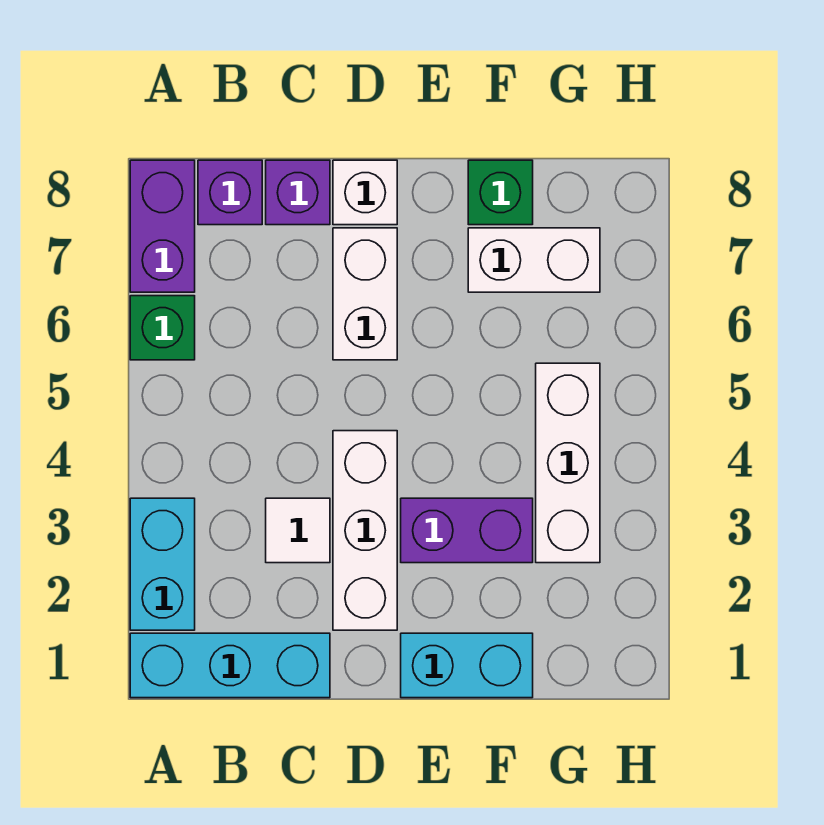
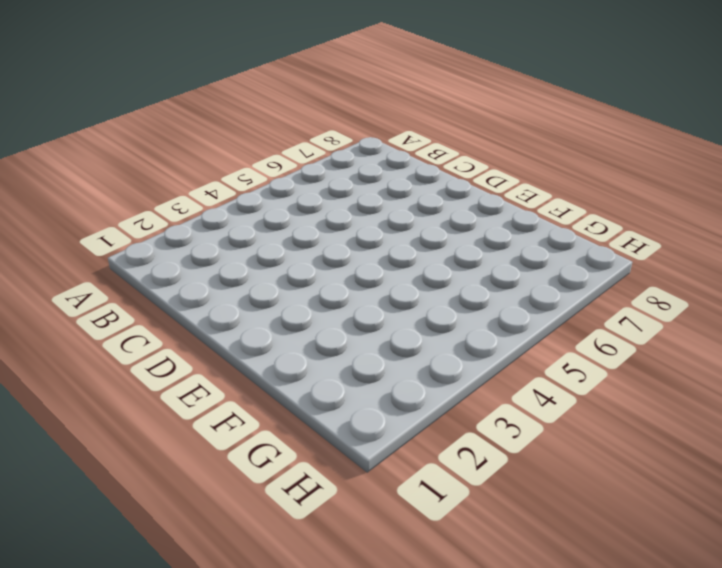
none -> cyan 1x3 brick [130,633,330,698]
none -> cyan 1x2 brick [130,498,195,630]
none -> green 1x1 brick [130,296,195,360]

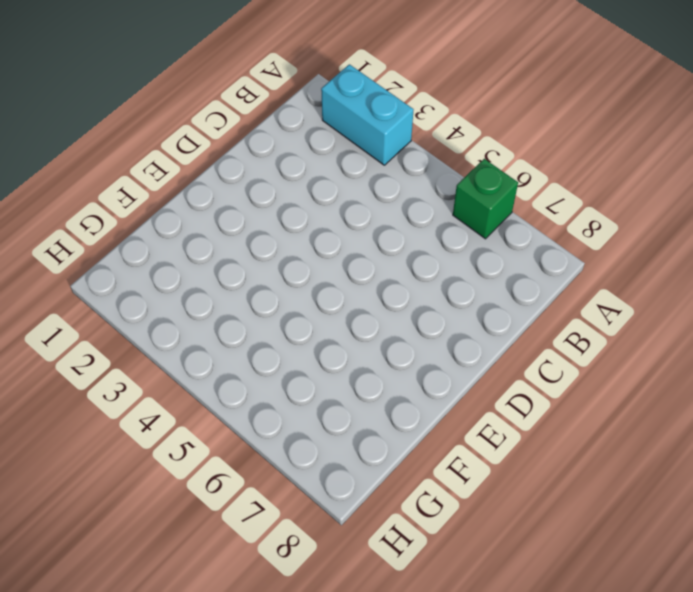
none -> cyan 1x3 brick [130,633,330,698]
none -> purple 1x2 brick [130,160,195,292]
none -> purple 1x1 brick [198,160,262,225]

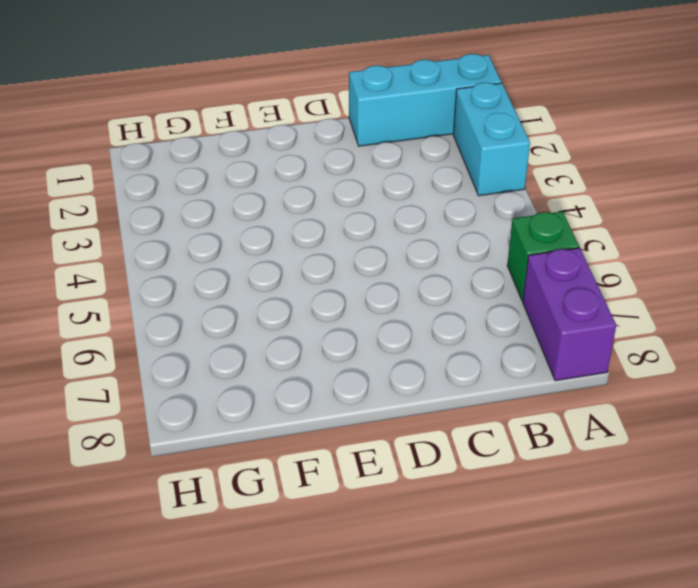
none -> purple 1x1 brick [198,160,262,225]
none -> white 1x1 tile [266,498,330,563]
none -> purple 1x1 brick [266,160,330,225]

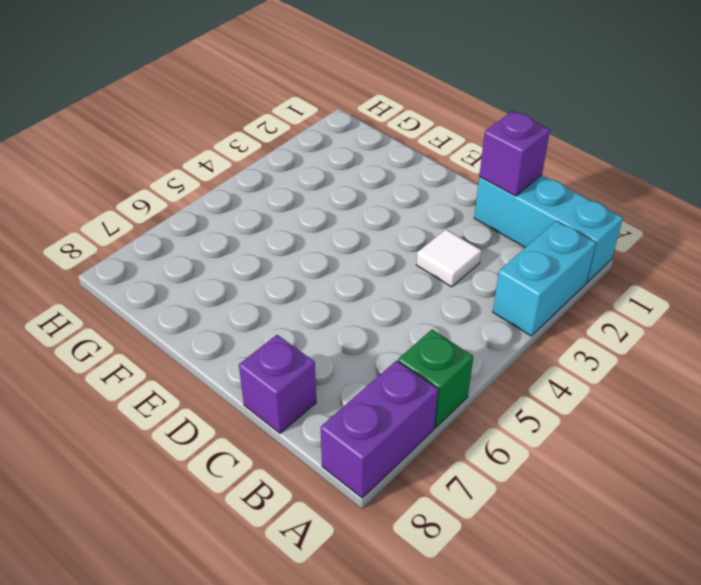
purple 1x1 brick [479,111,550,196] -> purple 1x1 brick moved to [198,160,262,225]
none -> white 1x3 brick [333,431,397,630]
none -> white 1x2 brick [333,228,397,360]
none -> white 1x1 brick [333,160,397,225]

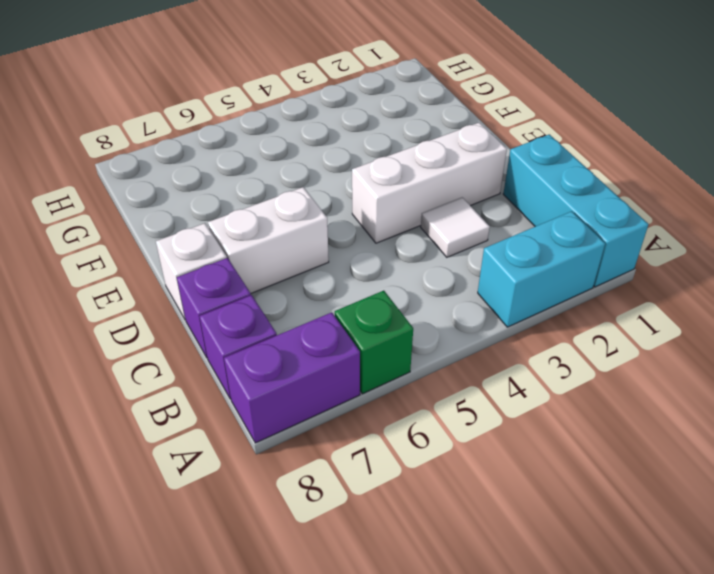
none -> cyan 1x2 brick [401,633,533,698]
none -> purple 1x2 brick [401,498,533,563]
none -> white 1x2 brick [468,228,600,292]

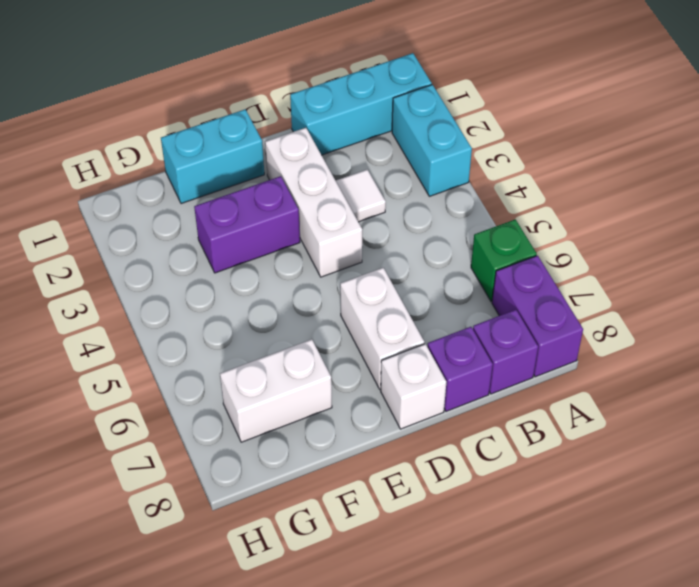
none -> green 1x1 brick [468,160,533,225]
none -> white 1x3 brick [536,363,600,563]

